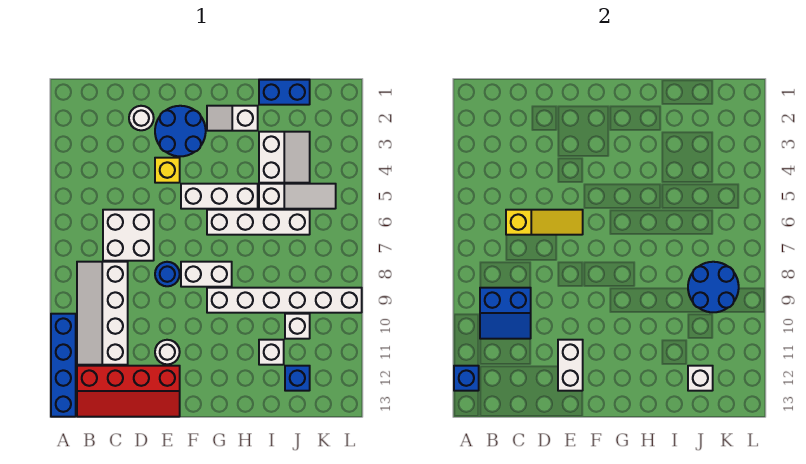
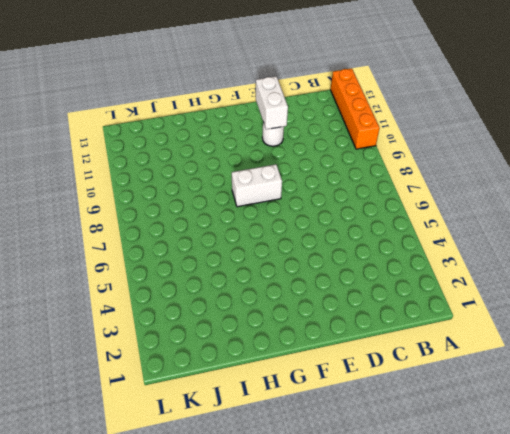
orange 1x4 brick [331,69,380,149] -> blue 1x4 brick [51,314,76,417]
none -> white 2x4 slope [77,262,128,365]
none -> red 2x4 slope [77,366,180,417]
none -> white 2x2 brick [103,210,154,261]

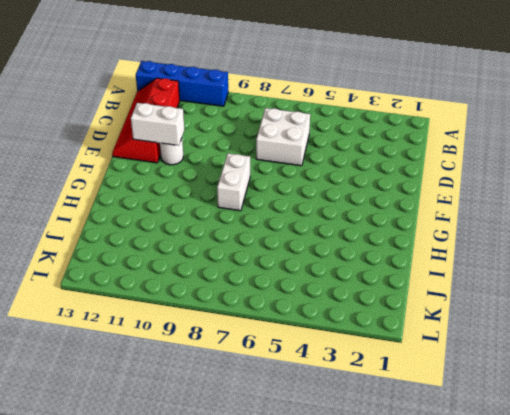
none -> white 2x4 slope [77,262,128,365]
none -> white 1x1 round brick [129,106,154,130]
none -> blue 2x2 round brick [155,106,206,156]

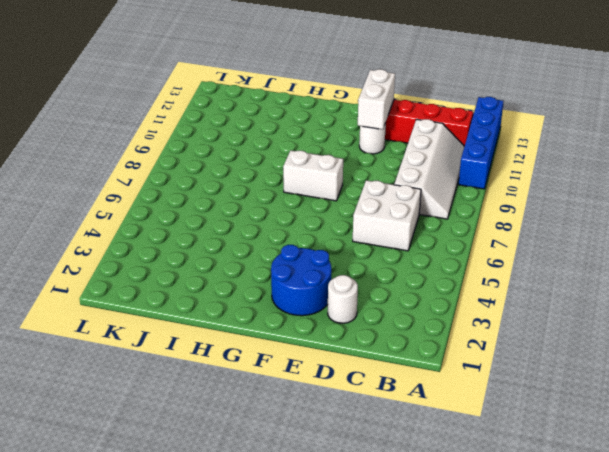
none -> yellow 1x1 brick [155,158,180,183]
none -> blue 1x1 round brick [155,262,180,286]
none -> white 1x3 brick [181,184,258,209]

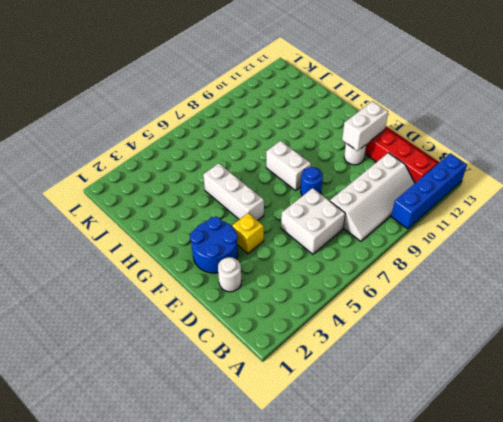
none -> white 1x2 slope [207,106,258,131]
none -> white 1x4 brick [207,210,310,235]
none -> white 1x6 brick [207,288,362,313]

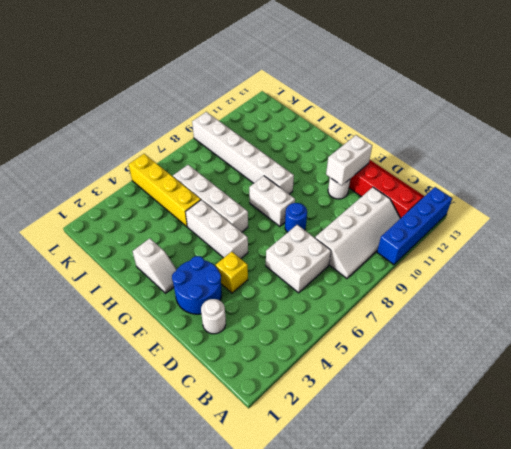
yellow 1x4 brick [129,154,201,227] -> white 1x3 slope [259,184,336,209]
none -> blue 1x2 brick [259,80,310,105]
none -> white 2x2 slope [259,132,310,183]
none -> white 1x1 brick [259,340,284,365]

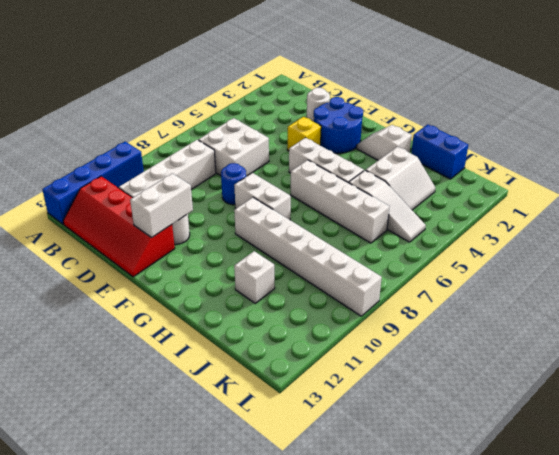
none -> white 1x1 brick [285,314,310,339]
none -> blue 1x1 brick [285,366,310,391]
none -> blue 1x1 brick [454,366,479,391]

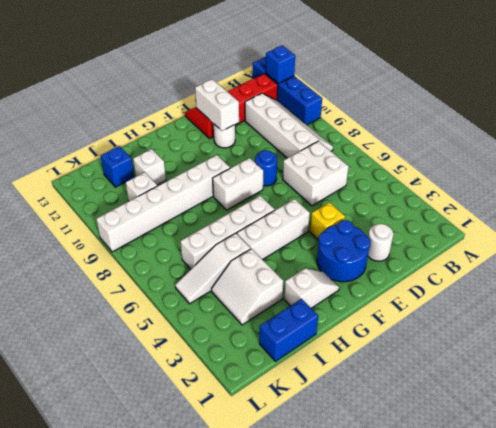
none -> blue 2x2 slope [480,288,531,339]
none -> yellow 1x3 slope [506,210,583,235]
none -> blue 2x2 round brick [688,262,739,312]

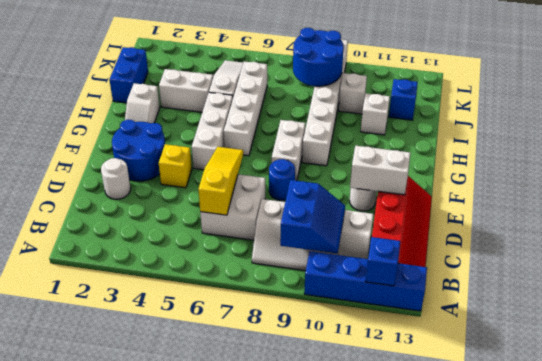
none -> white 1x1 brick [688,366,713,391]

